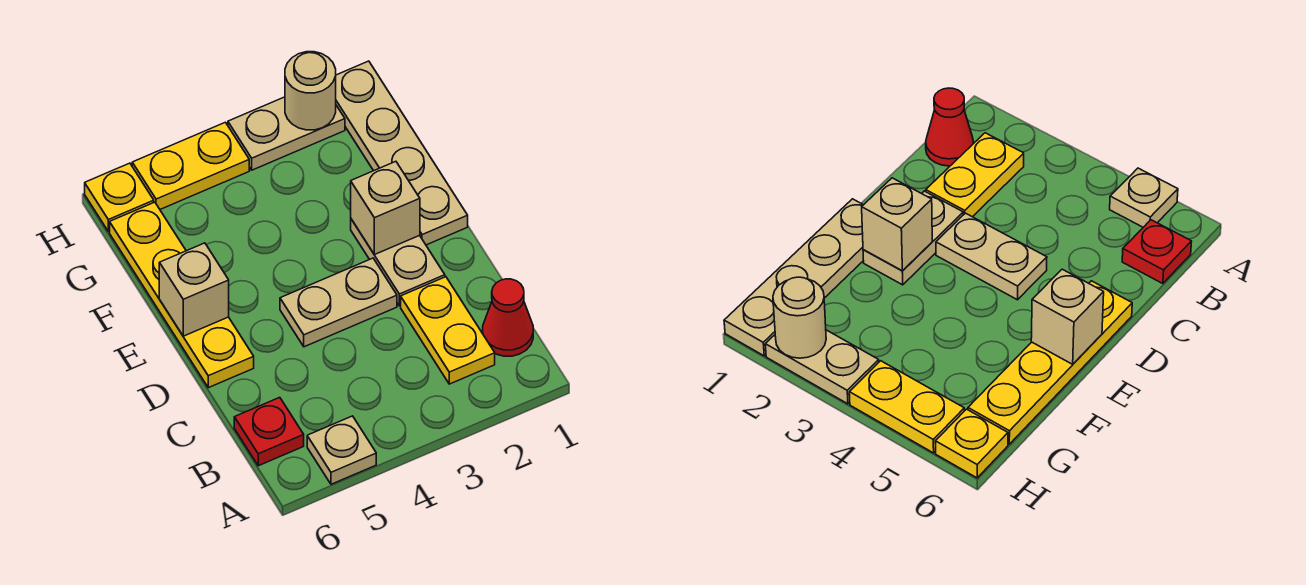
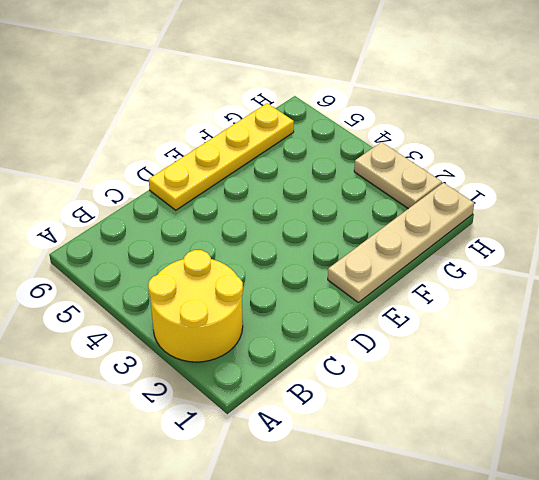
yellow 2x2 round brick [148,250,243,362] -> yellow 1x2 plate [401,277,495,384]
none -> tan 1x1 plate [307,416,376,484]
none -> red 1x1 cone [483,279,533,356]
none -> red 1x1 plate [234,397,304,466]

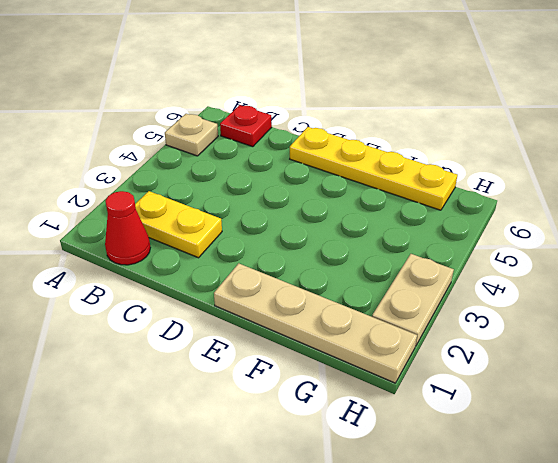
none -> tan 1x2 plate [351,219,445,306]
none -> tan 1x2 plate [280,258,397,347]
none -> yellow 1x2 plate [132,122,249,209]

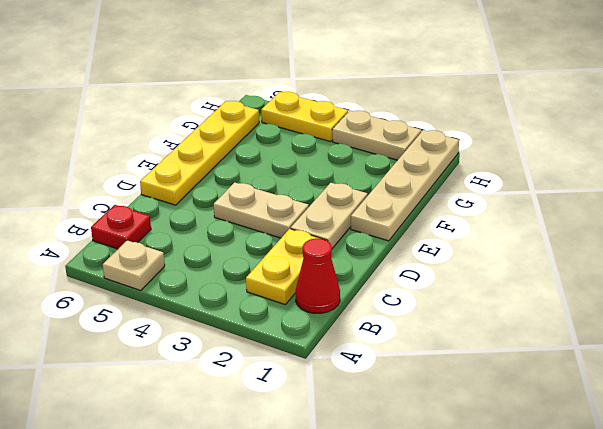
none -> yellow 1x1 plate [85,163,154,231]
none -> tan 1x1 brick [351,161,420,255]
none -> tan 1x1 brick [159,243,229,336]

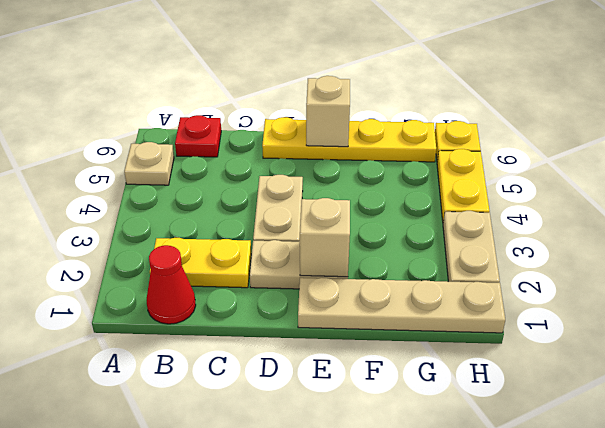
none -> tan 1x1 round brick [285,52,336,130]

